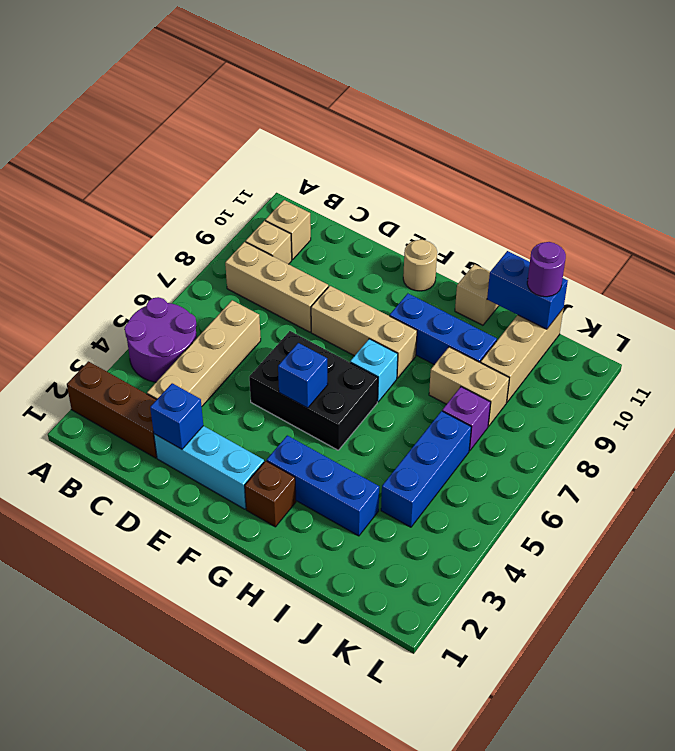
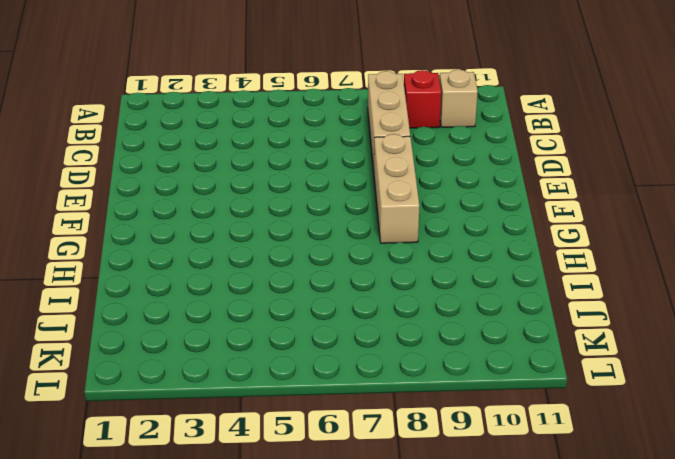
red 1x1 brick [404,70,441,128] -> tan 1x1 brick [246,221,292,264]
none -> brown 1x3 brick [67,361,157,458]
none -> purple 2x2 round brick [125,297,197,382]
none -> tan 1x4 brick [147,300,261,406]

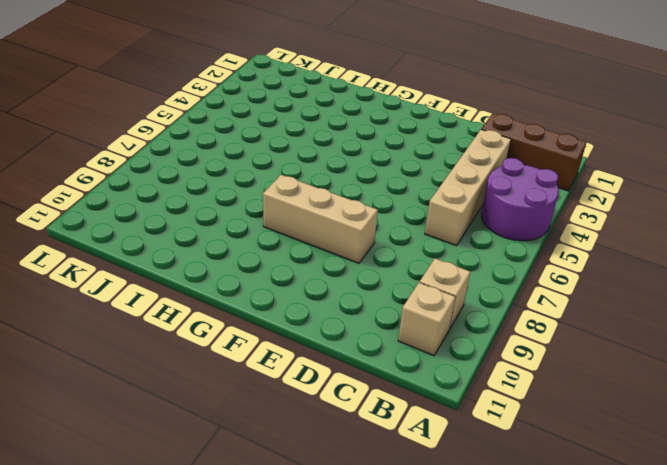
none -> tan 1x3 brick [225,242,328,332]
none -> cyan 1x3 brick [154,426,264,509]
none -> black 2x3 brick [249,331,378,450]

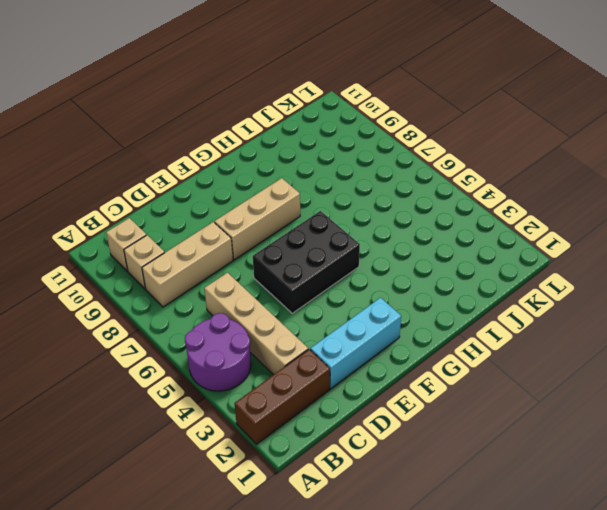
none -> tan 1x1 round brick [403,240,437,291]
none -> brown 1x1 brick [245,461,296,527]
none -> blue 1x3 brick [267,435,379,536]

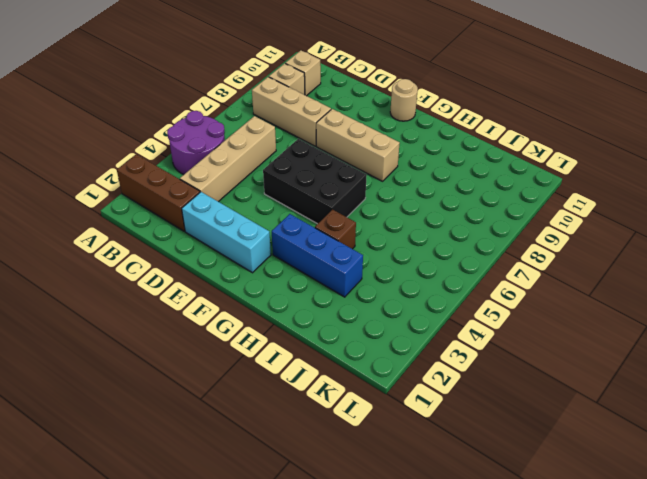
brown 1x1 brick [315,209,356,249] -> brown 1x1 brick moved to [245,461,296,527]
none -> cyan 1x1 brick [350,339,398,402]
none -> blue 1x3 brick [390,294,497,365]
none -> tan 1x1 brick [455,264,499,325]

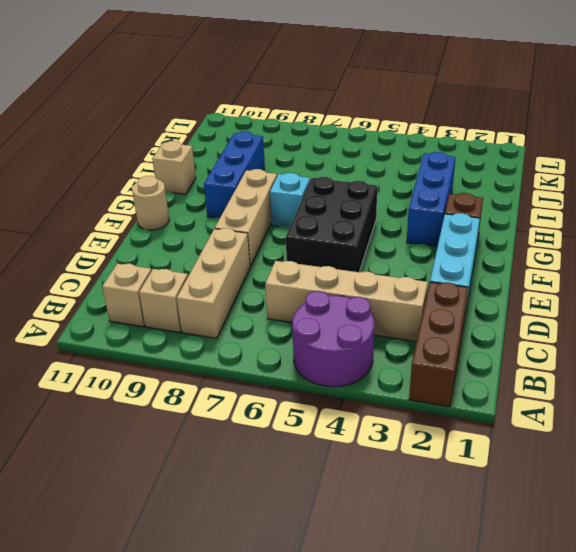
none -> tan 1x2 brick [429,347,509,426]
none -> blue 1x3 brick [381,411,471,527]
none -> purple 1x1 brick [442,387,491,451]

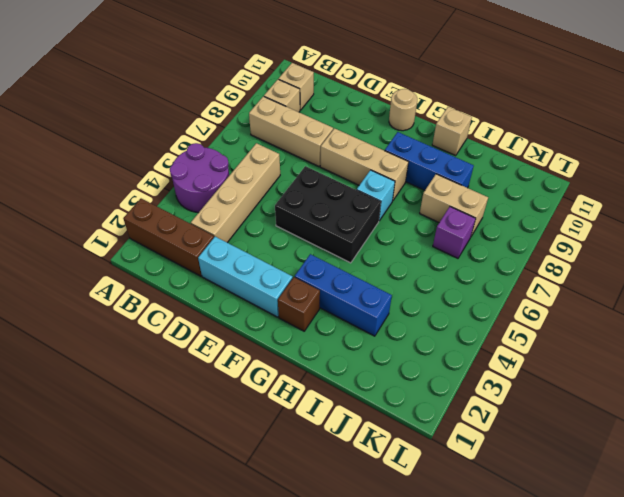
none -> blue 1x3 brick [381,411,471,527]
none -> tan 1x3 brick [481,308,564,402]
none -> blue 1x1 brick [150,383,203,449]

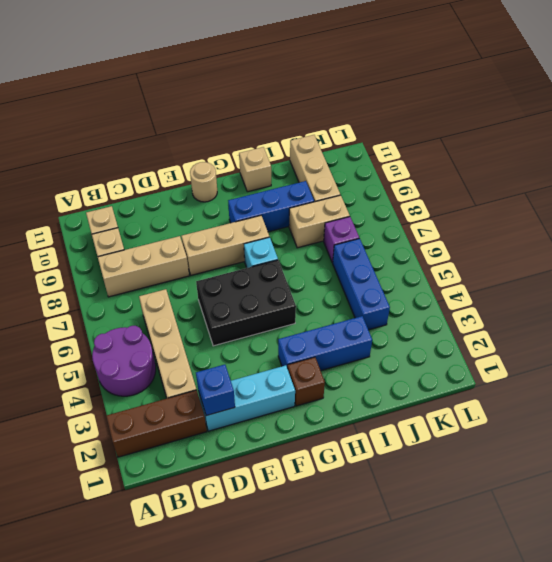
none -> blue 1x1 brick [278,343,328,408]
none -> blue 1x2 brick [487,251,568,329]
none -> purple 1x1 round brick [527,242,566,297]

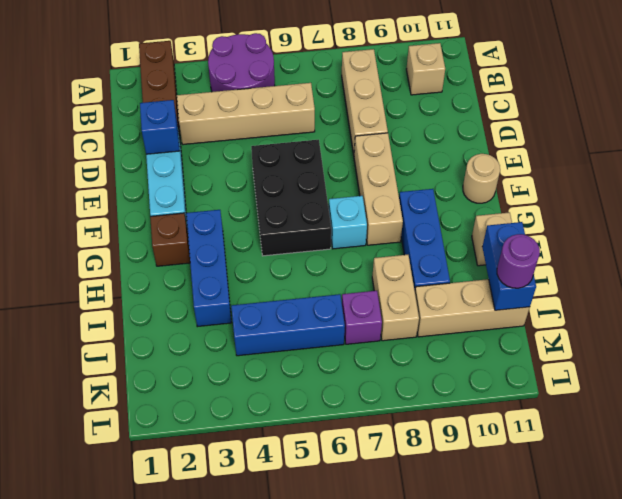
none -> tan 1x1 brick [246,221,292,264]
none -> blue 1x1 brick [278,343,328,408]

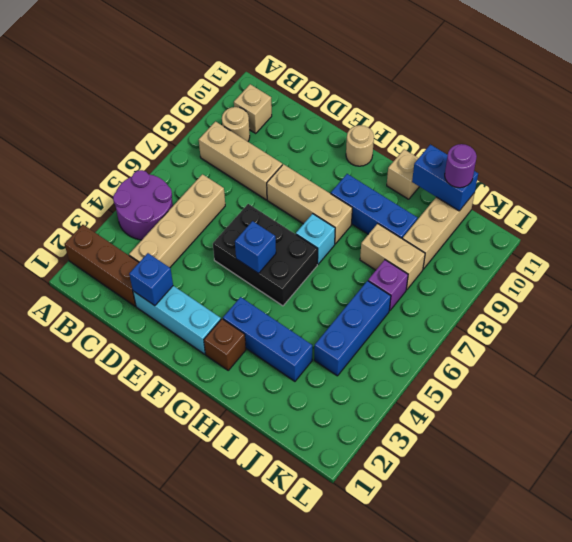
tan 1x1 round brick [222,107,250,141] -> tan 1x1 brick [246,221,292,264]

